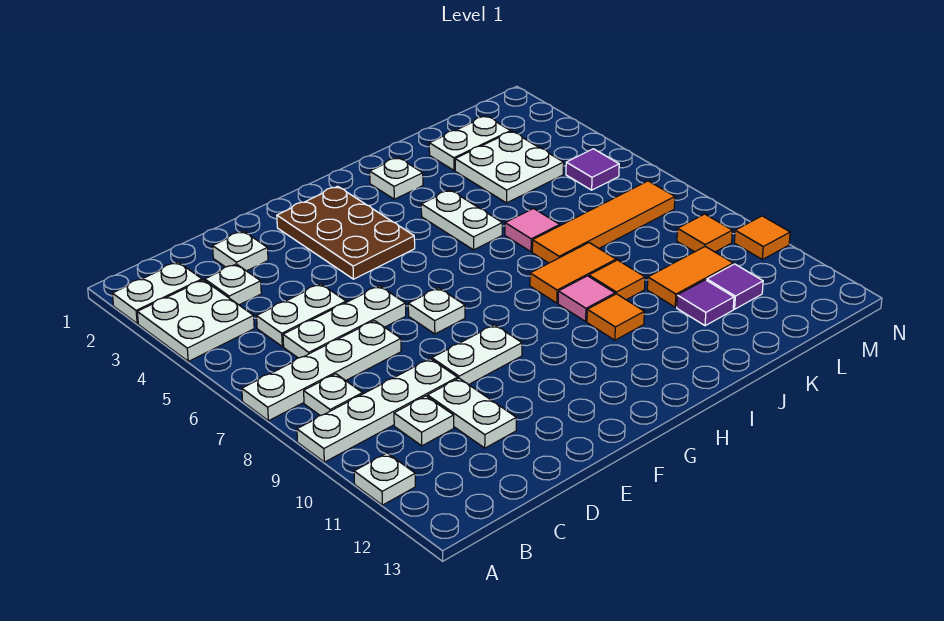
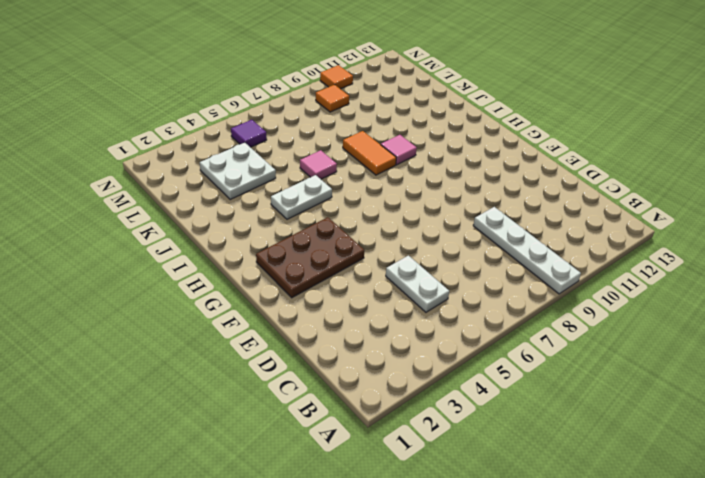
none -> white 1x2 plate [112,262,202,324]
none -> white 2x2 plate [137,280,254,361]
none -> white 1x4 plate [242,321,401,421]
none -> white 1x1 plate [354,453,415,505]

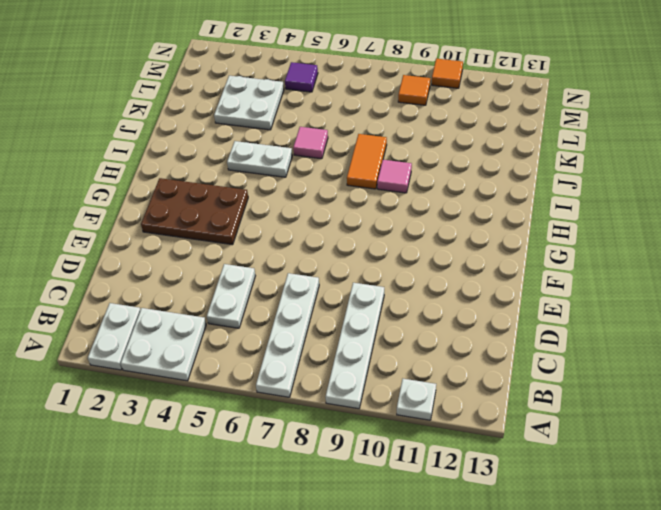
none -> white 1x1 plate [304,374,363,416]
none -> white 1x1 plate [205,264,261,305]
none -> white 1x3 plate [283,286,406,358]
none -> white 1x1 plate [394,396,454,446]

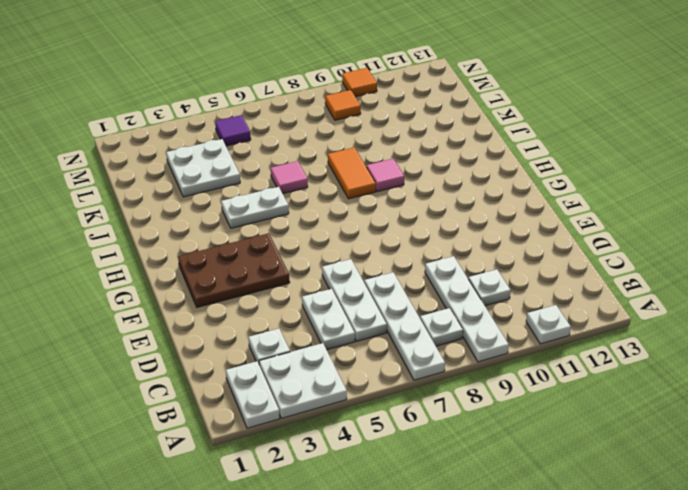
none -> white 1x1 plate [213,231,268,271]
none -> white 1x2 plate [428,378,516,448]
none -> white 1x2 plate [432,325,522,385]
none -> white 1x1 plate [408,288,465,334]

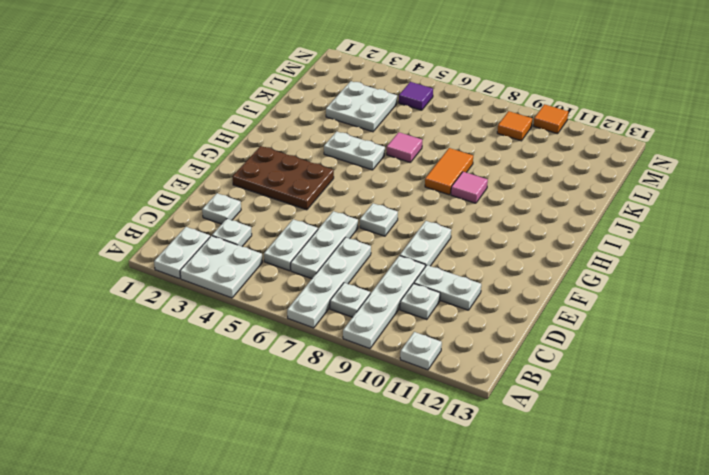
none -> white 1x1 plate [370,158,423,199]
none -> orange 1x1 tile [587,294,644,340]
none -> orange 1x4 tile [532,181,675,263]
none -> orange 1x1 tile [589,260,645,300]

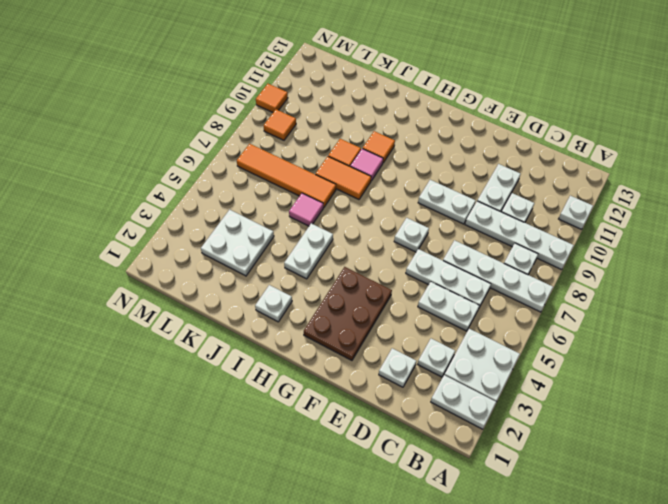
none -> white 1x2 plate [429,116,511,170]
none -> orange 1x2 tile [647,247,733,307]
none -> purple 1x1 tile [677,280,734,326]
none -> purple 1x1 tile [707,264,763,309]

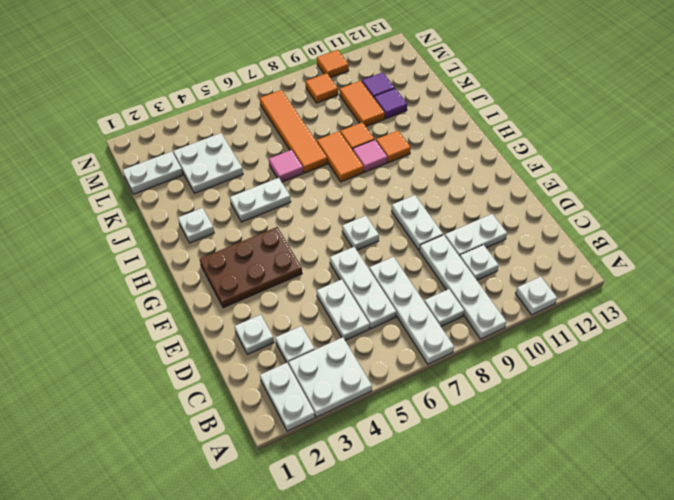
white 1x2 plate [123,152,183,194] -> white 1x2 plate turned to [429,116,511,170]
none -> purple 1x1 tile [566,149,619,190]

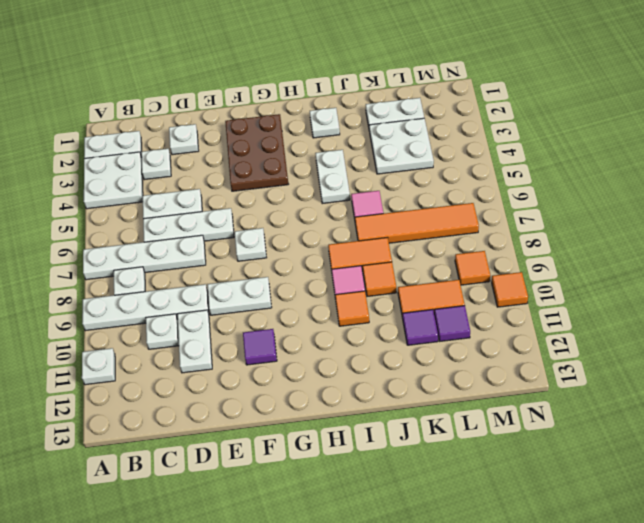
purple 1x1 tile [243,329,277,365] -> purple 1x1 tile moved to [566,149,619,190]

